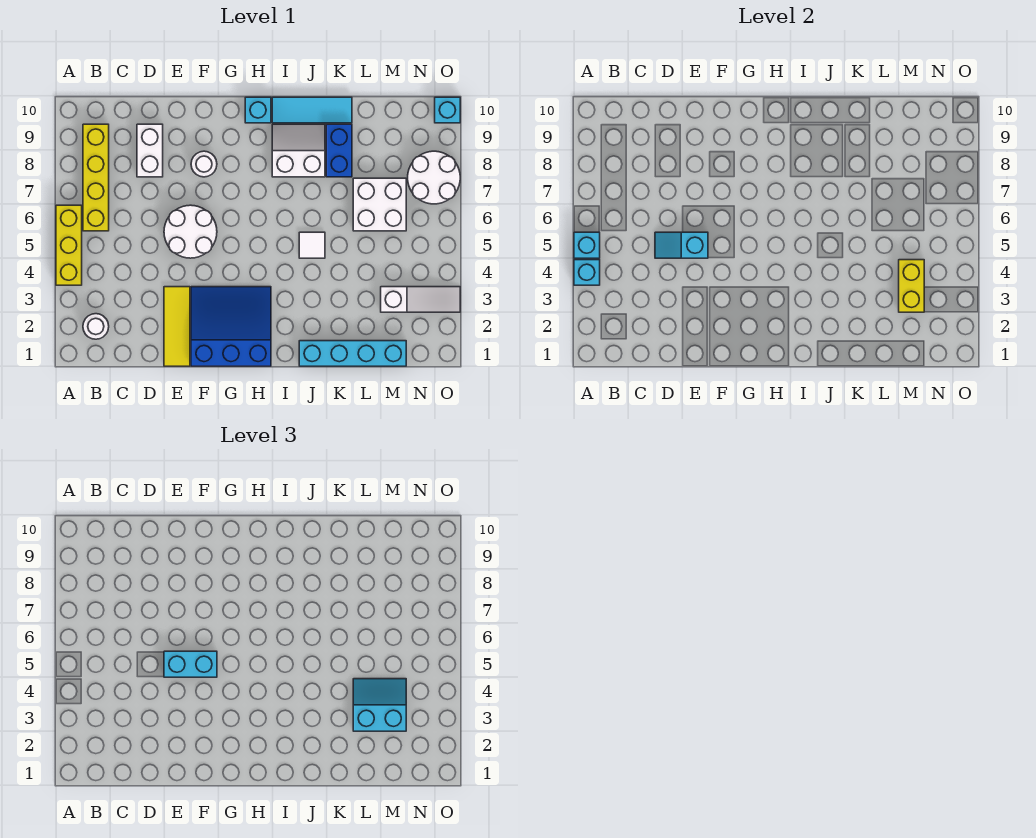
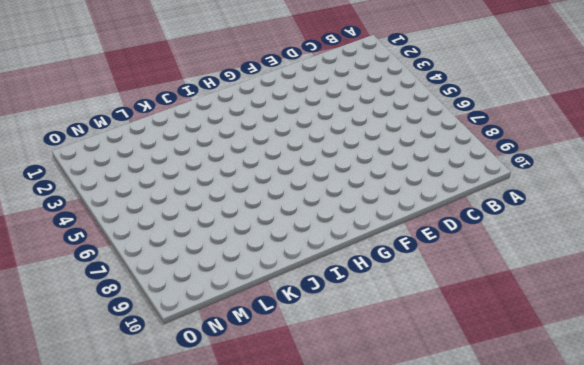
none -> yellow 1x3 brick [56,205,82,285]
none -> white 1x1 round brick [83,314,109,339]
none -> yellow 1x4 brick [83,124,109,231]

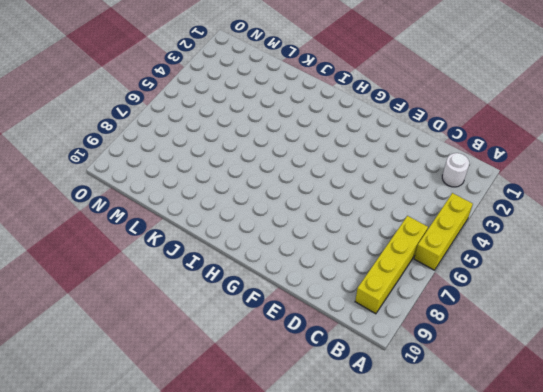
none -> white 1x2 brick [137,124,163,177]
none -> yellow 1x3 tile [164,287,190,366]
none -> white 2x2 round brick [164,205,217,258]

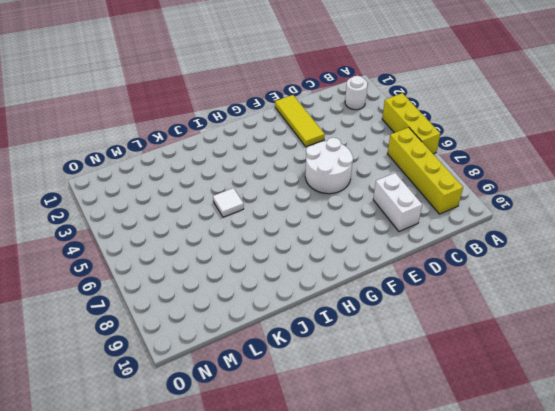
none -> blue 3x3 slope [191,287,271,366]
none -> white 1x1 round brick [191,151,217,177]
none -> cyan 1x1 brick [245,97,271,123]

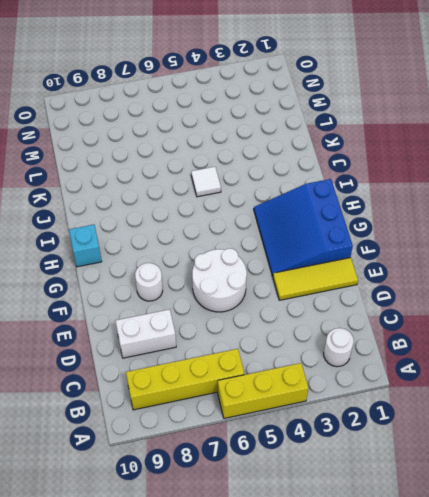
none -> white 2x2 slope [272,124,325,177]
none -> cyan 1x3 tile [272,97,352,123]
none -> cyan 1x4 brick [299,341,406,366]

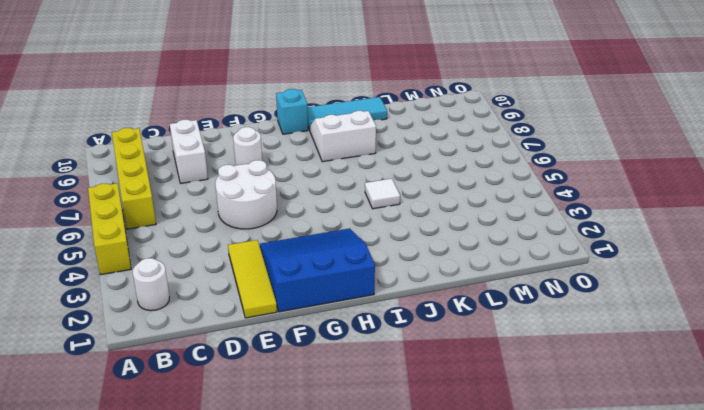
none -> cyan 1x4 brick [299,341,406,366]
none -> blue 1x2 brick [326,124,352,177]
none -> white 2x2 brick [353,178,406,231]

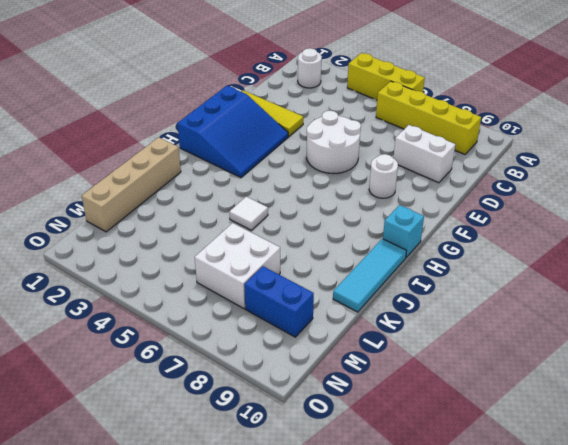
tan 1x4 brick [82,137,181,232] -> cyan 1x4 brick [299,341,406,366]
blue 1x2 brick [244,266,314,337] -> blue 1x2 brick moved to [326,124,352,177]
none -> white 2x2 slope [272,124,325,177]
none -> white 1x3 slope [381,287,460,312]
none -> white 2x2 round brick [408,151,460,204]

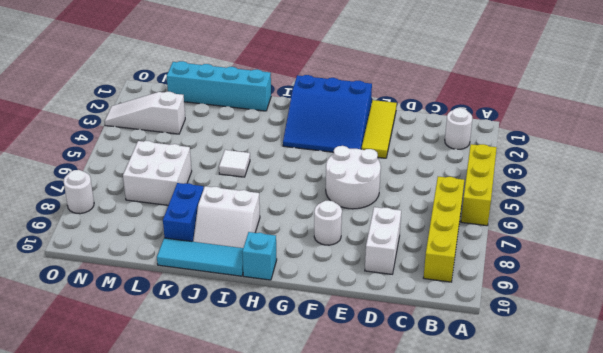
white 1x1 round brick [64,170,94,214] -> white 2x2 round brick [408,151,460,204]
none -> cyan 1x1 brick [435,97,460,123]
none -> cyan 1x1 brick [574,260,600,285]
none -> cyan 1x1 brick [574,232,600,258]

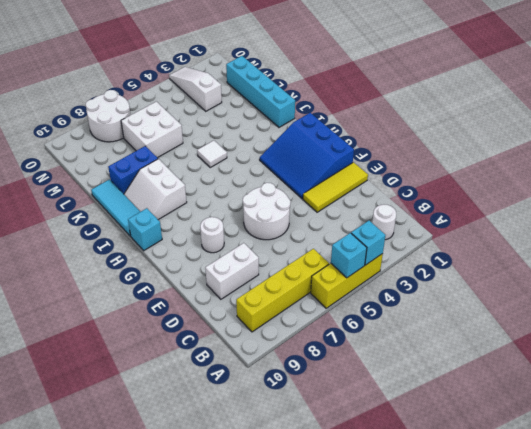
none -> cyan 1x1 brick [435,97,460,123]
none -> cyan 1x2 slope [655,232,708,258]
none -> yellow 1x2 brick [899,260,924,312]

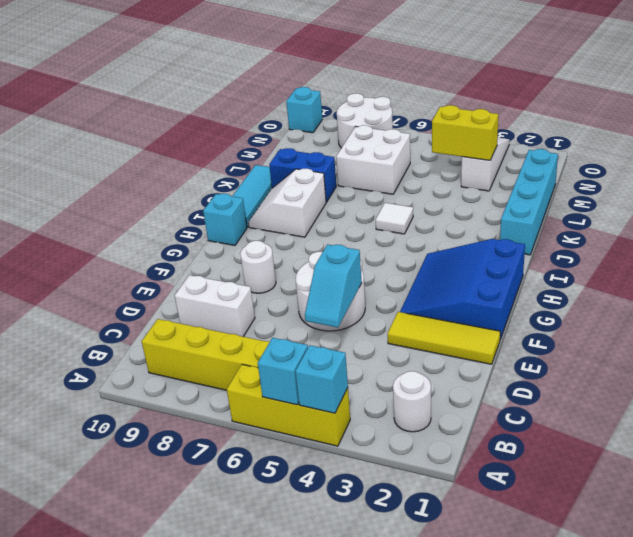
none -> cyan 1x2 brick [164,651,217,677]
none -> cyan 2x2 slope [353,679,406,731]

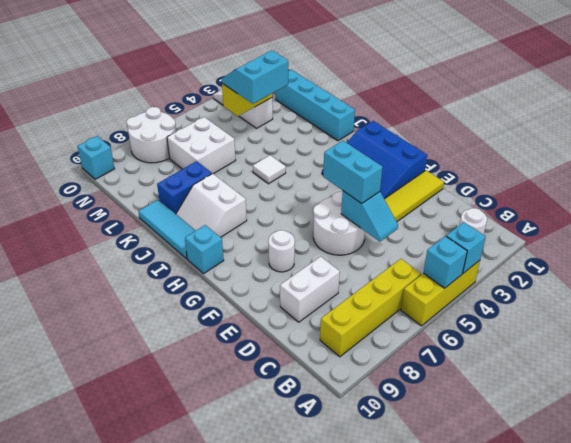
cyan 2x2 slope [222,51,288,104] -> cyan 2x2 slope turned to [353,679,406,731]

